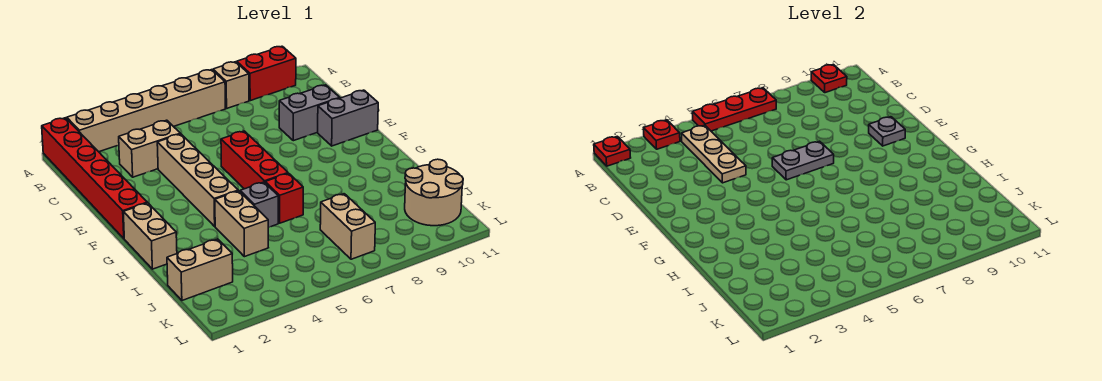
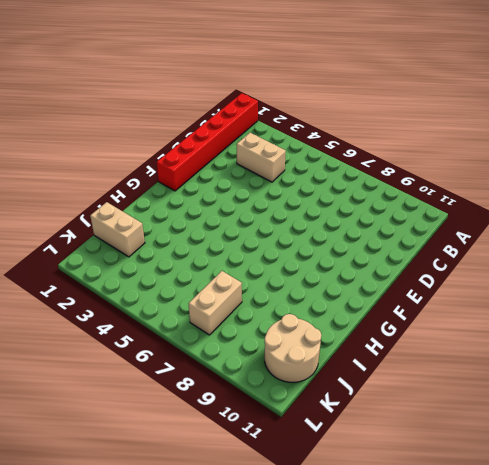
none -> tan 1x6 brick [67,70,225,152]
none -> tan 1x1 brick [213,62,249,108]
none -> red 1x2 brick [237,46,296,101]

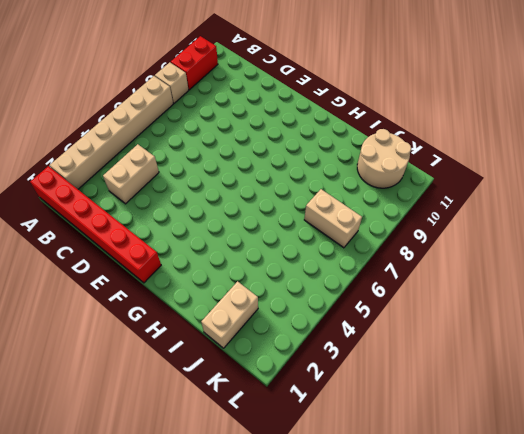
none -> tan 1x4 brick [157,134,238,226]
none -> grey 1x2 brick [279,85,339,141]
none -> red 1x3 brick [221,131,288,189]

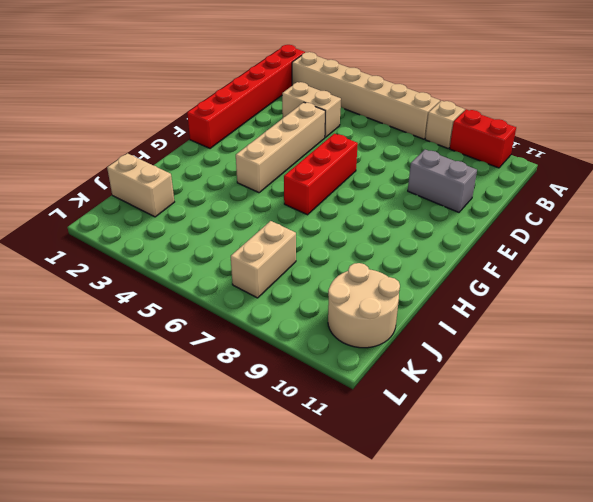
none -> grey 1x2 brick [318,90,378,146]
none -> tan 1x2 brick [123,203,177,269]
none -> tan 1x2 brick [215,191,268,257]

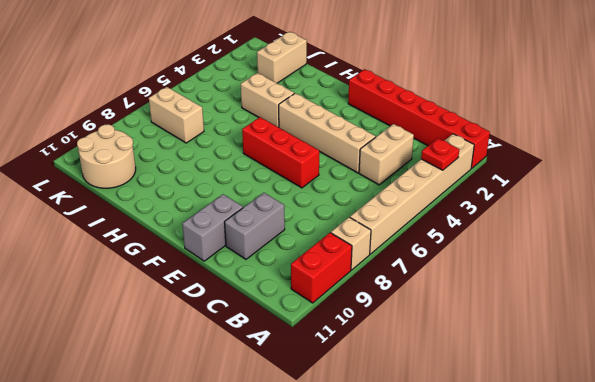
none -> tan 1x2 brick [123,203,177,269]
none -> grey 1x1 brick [240,182,278,227]
none -> red 1x1 brick [265,173,303,223]

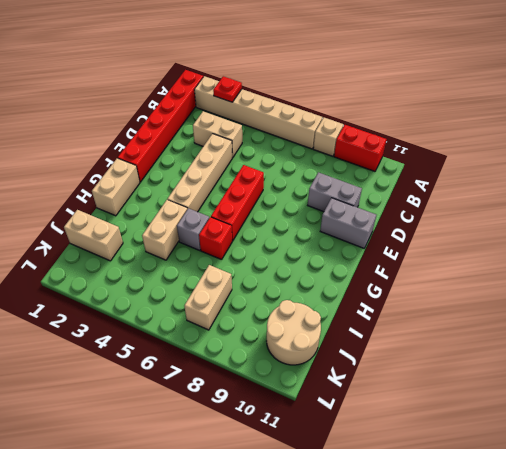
none -> red 1x1 plate [594,136,631,166]
none -> red 1x3 plate [692,88,776,131]
none -> red 1x1 plate [811,64,847,93]

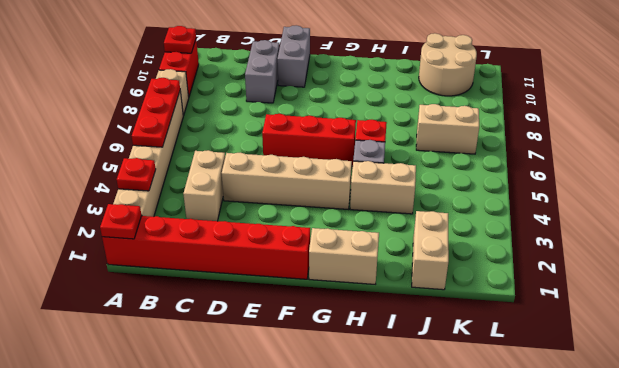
none -> tan 1x3 plate [682,125,746,183]
none -> grey 1x2 plate [772,141,834,180]
none -> grey 1x1 plate [869,117,905,146]

